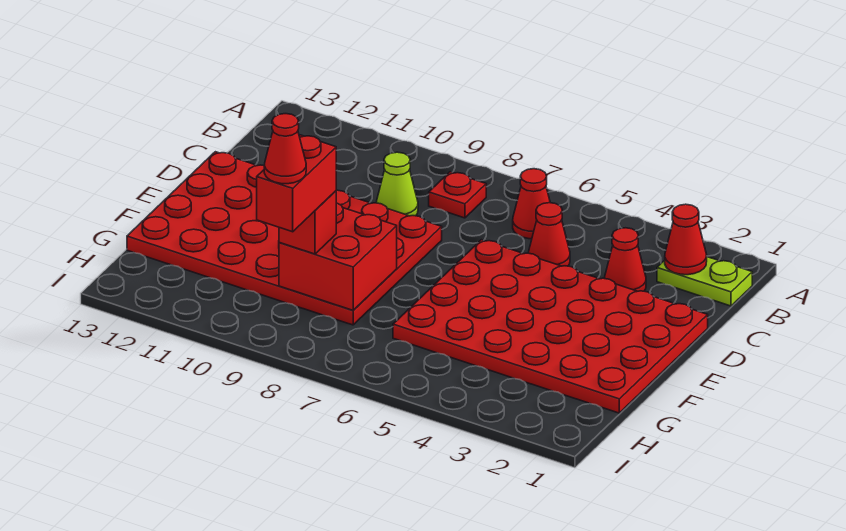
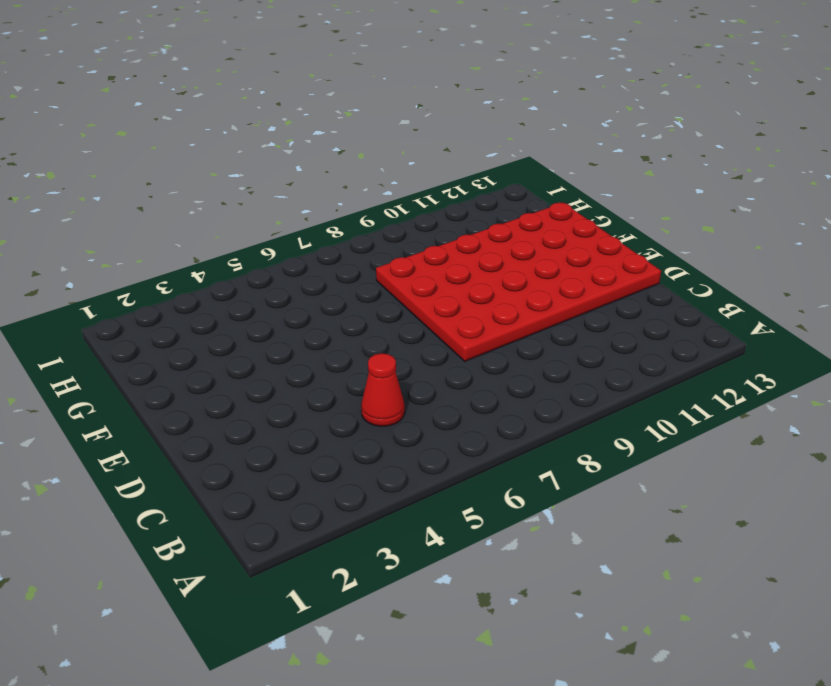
none -> lime 1x2 plate [657,257,752,306]
none -> red 1x1 cone [513,169,550,239]
none -> red 1x1 plate [429,172,486,218]

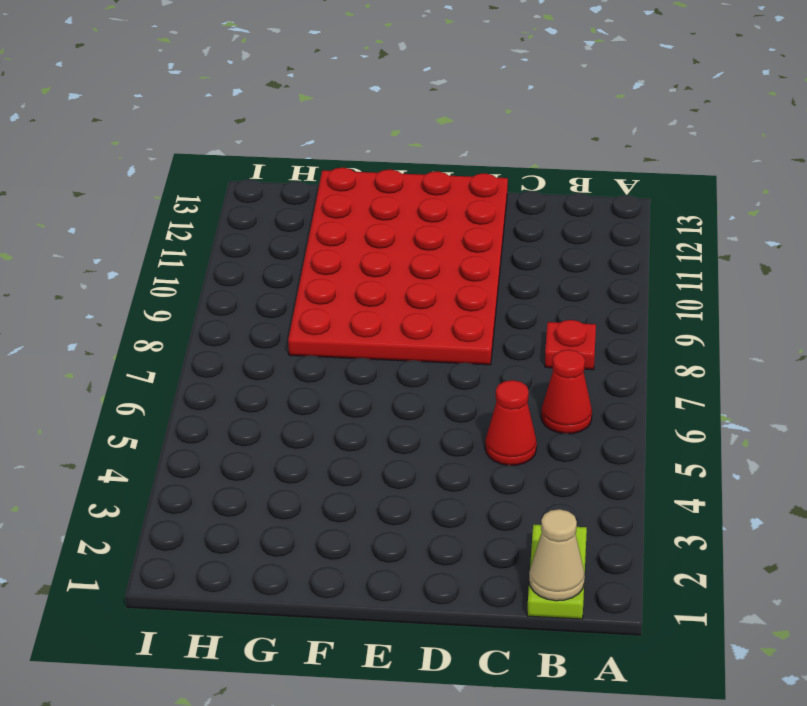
tan 1x1 cone [529,509,585,601] -> none
none -> red 1x1 cone [605,228,646,291]
none -> lime 1x1 cone [376,152,418,216]
none -> red 4x6 plate [393,240,708,413]

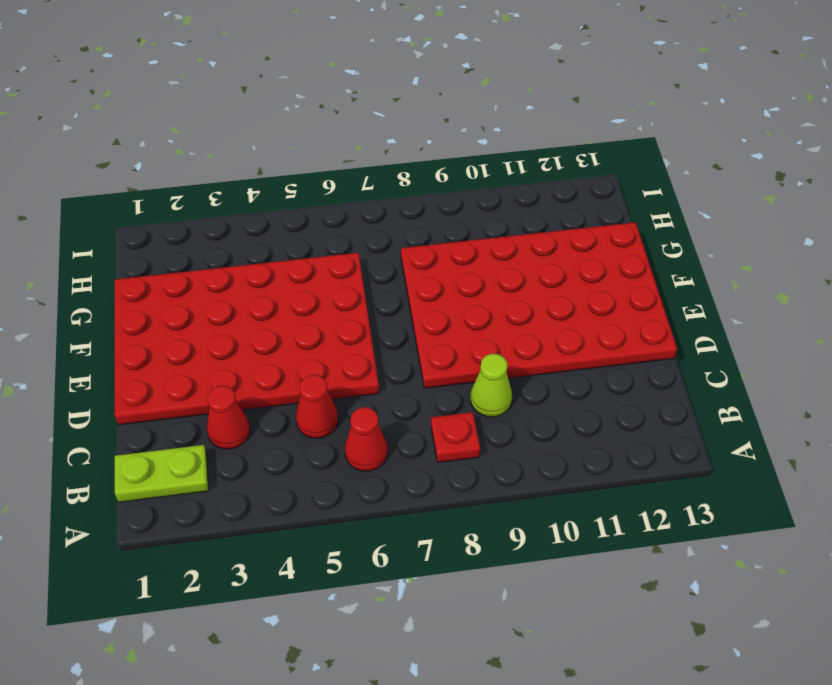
none -> red 1x1 cone [665,204,707,275]
none -> red 2x2 brick [279,203,397,310]
none -> red 1x1 brick [279,191,336,254]

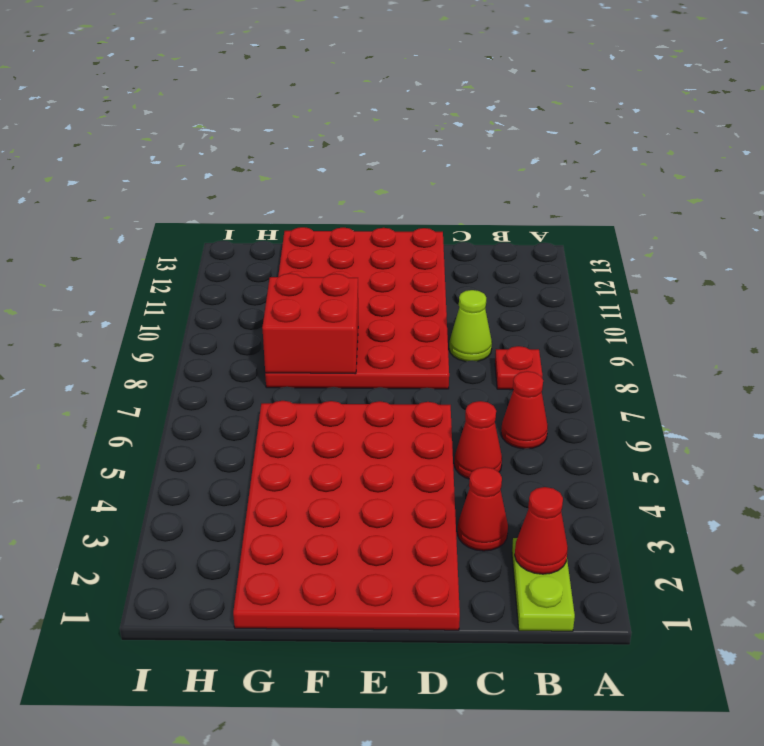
none -> red 1x1 brick [279,191,336,254]
none -> red 1x2 brick [257,135,336,232]
none -> red 1x1 cone [264,114,306,184]

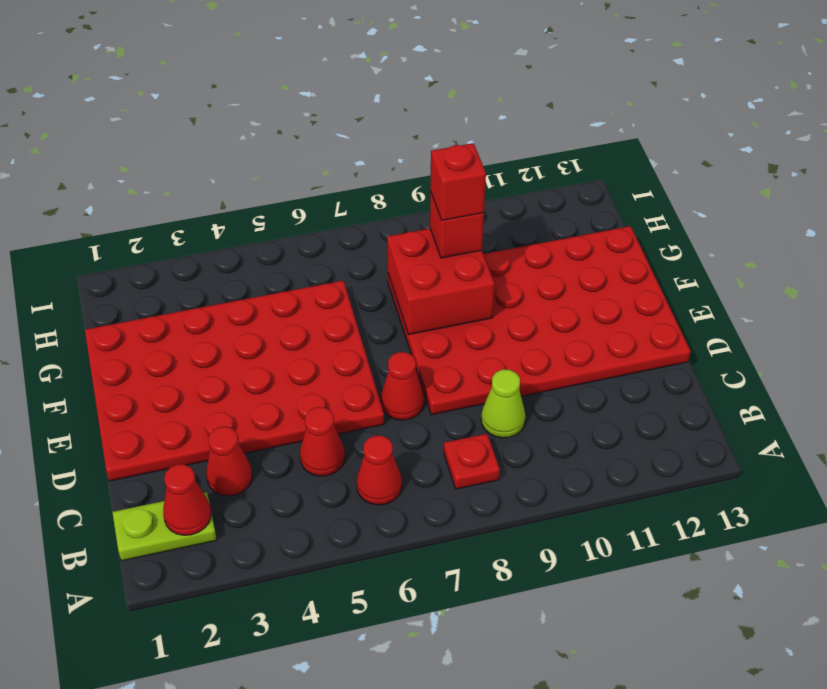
red 1x1 cone [381,352,424,420] -> red 1x1 cone moved to [264,114,306,184]
red 1x1 brick [431,143,486,220] -> red 1x2 brick [257,135,336,232]

